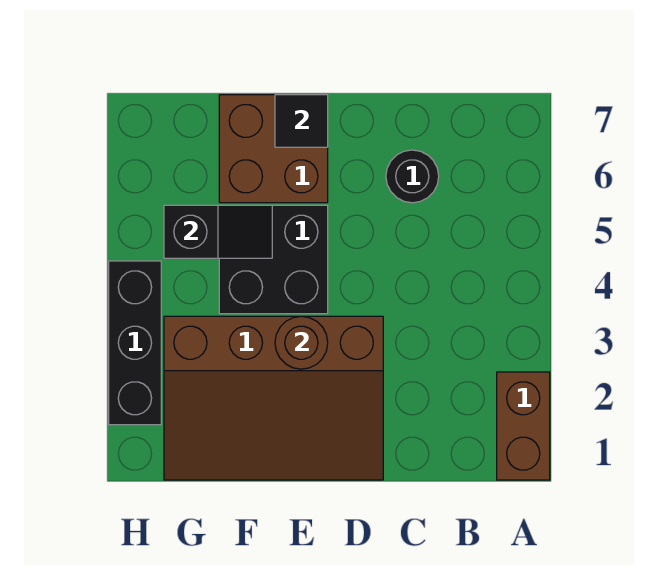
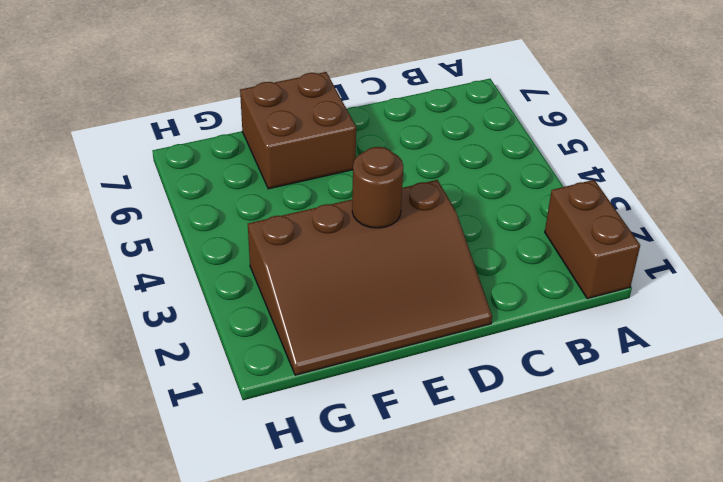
none -> black 1x1 round brick [386,150,439,203]
none -> black 2x2 brick [219,205,328,314]

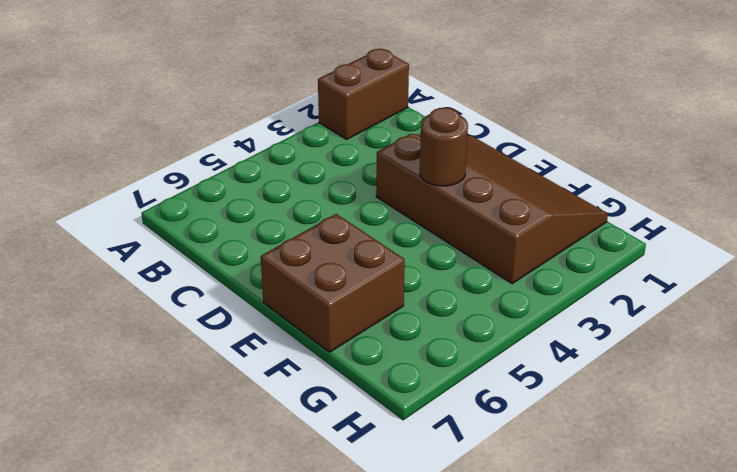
none -> black 1x1 round brick [386,150,439,203]
none -> black 2x2 brick [219,205,328,314]

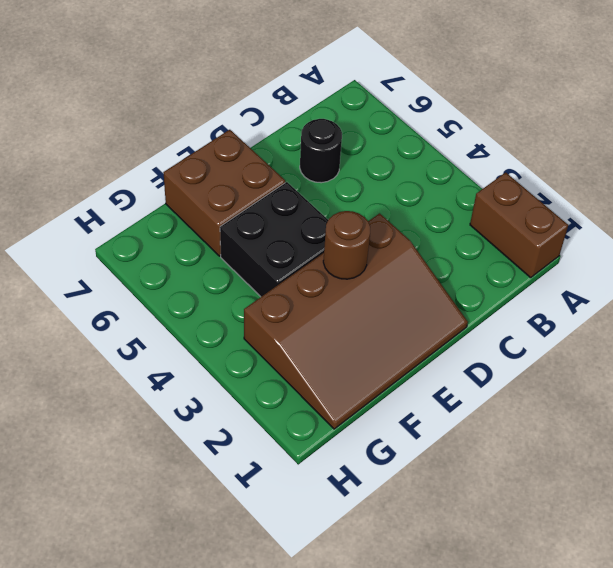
none -> black 1x3 brick [109,261,161,425]
none -> black 1x1 tile [275,95,328,147]

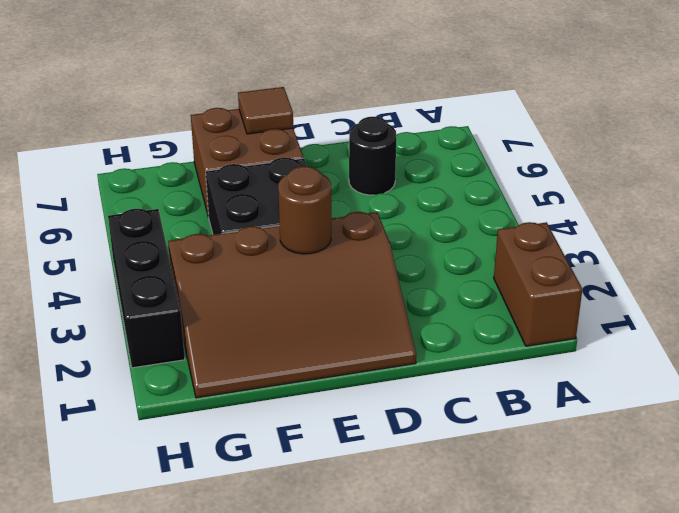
brown 1x1 tile [238,87,293,134] -> black 1x1 tile [275,95,328,147]
none -> black 1x2 slope [164,205,272,258]

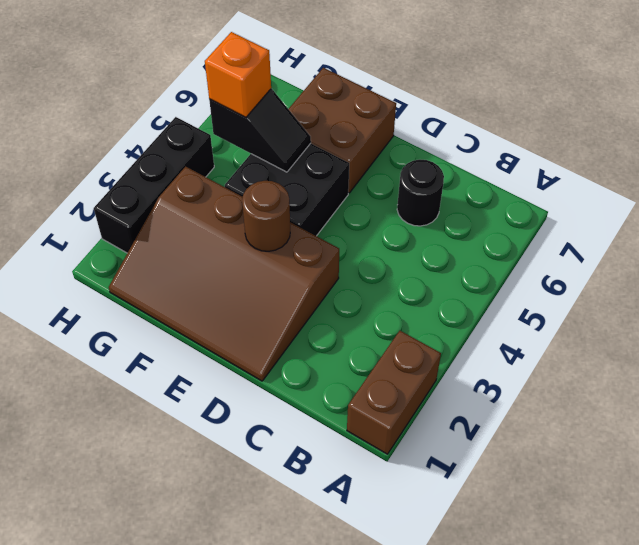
orange 1x1 brick [205,32,271,117] -> none
none -> black 1x1 tile [275,95,328,147]

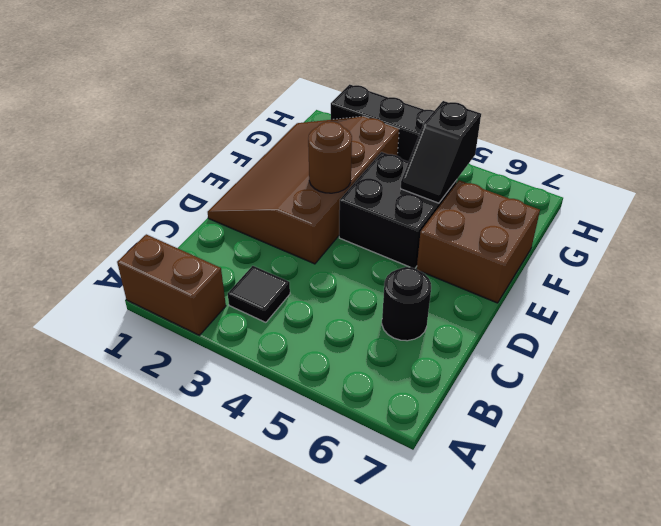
black 1x1 tile [228,266,290,322] -> black 1x1 tile moved to [275,95,328,147]

